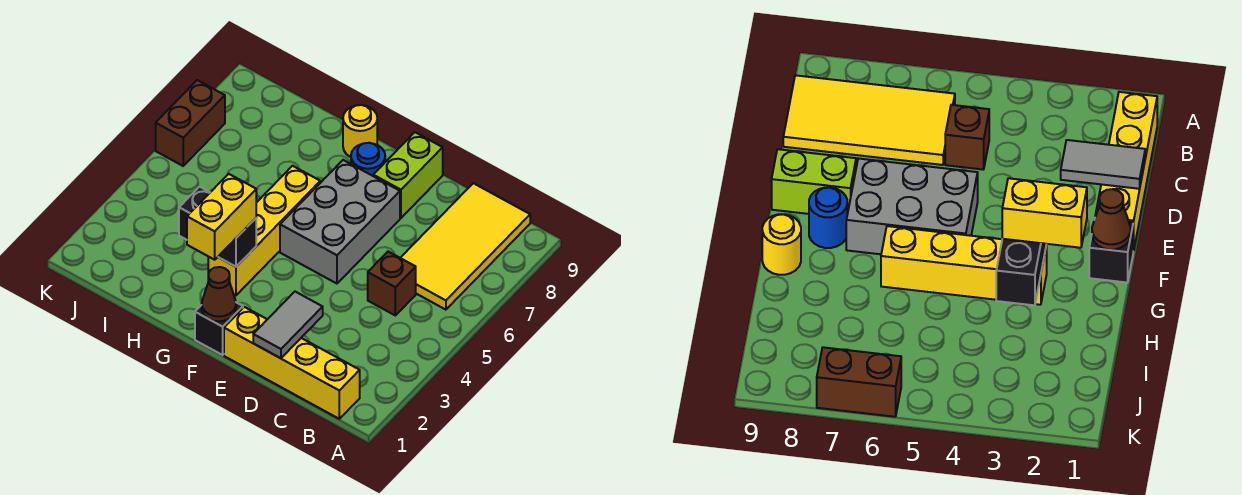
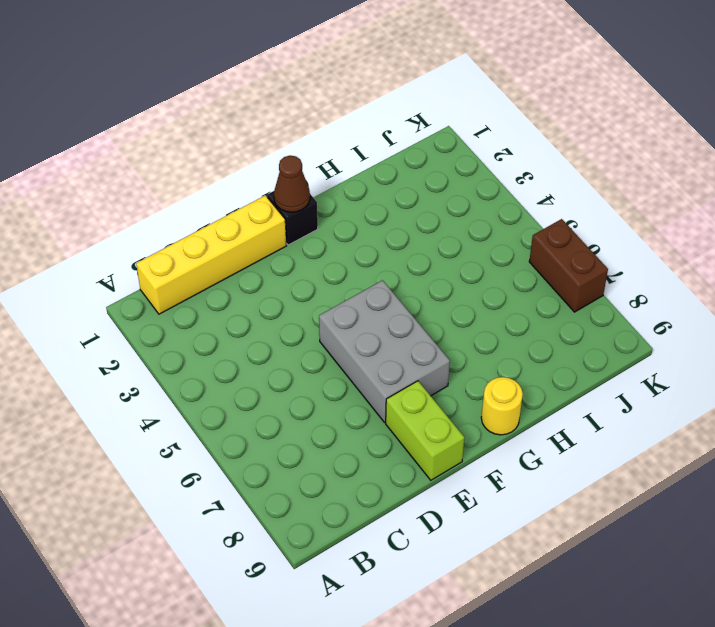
none -> yellow 2x4 tile [401,183,530,310]
none -> brown 1x1 brick [368,252,416,315]
none -> blue 1x1 round brick [351,143,385,176]

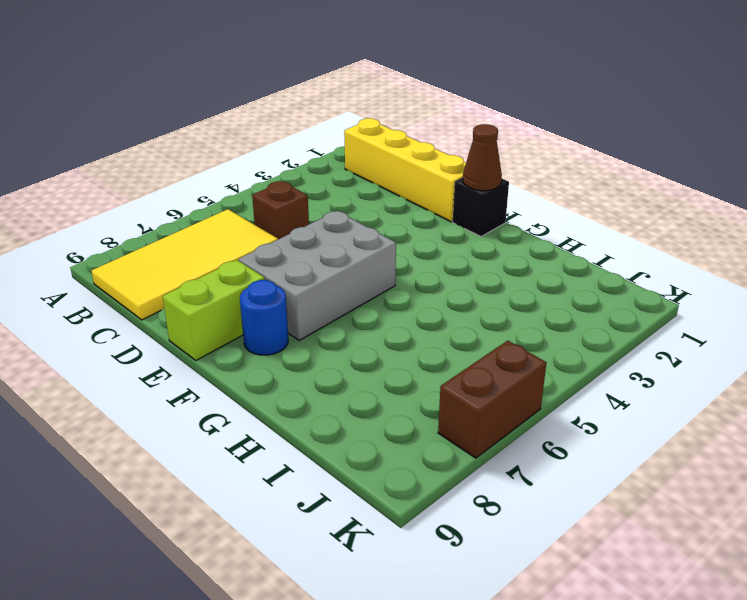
none -> yellow 1x4 brick [208,166,320,295]
none -> yellow 1x1 round brick [343,105,377,157]
none -> grey 1x2 tile [253,292,323,358]

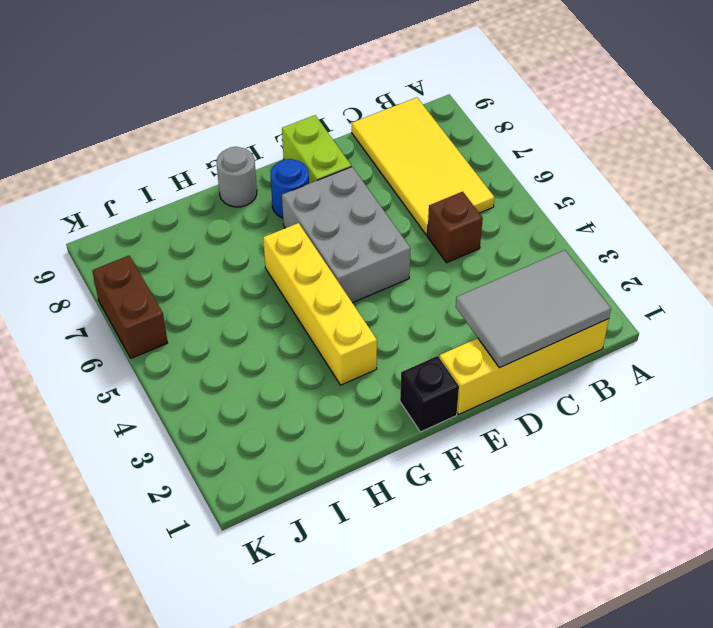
grey 2x3 tile [456,250,611,368] -> grey 1x2 tile [253,292,323,358]
grey 1x1 round brick [217,147,257,207] -> yellow 1x1 round brick [343,105,377,157]
none -> brown 1x1 cone [202,267,236,321]
none -> black 1x2 brick [179,187,256,267]
none -> yellow 1x2 brick [187,174,256,260]

